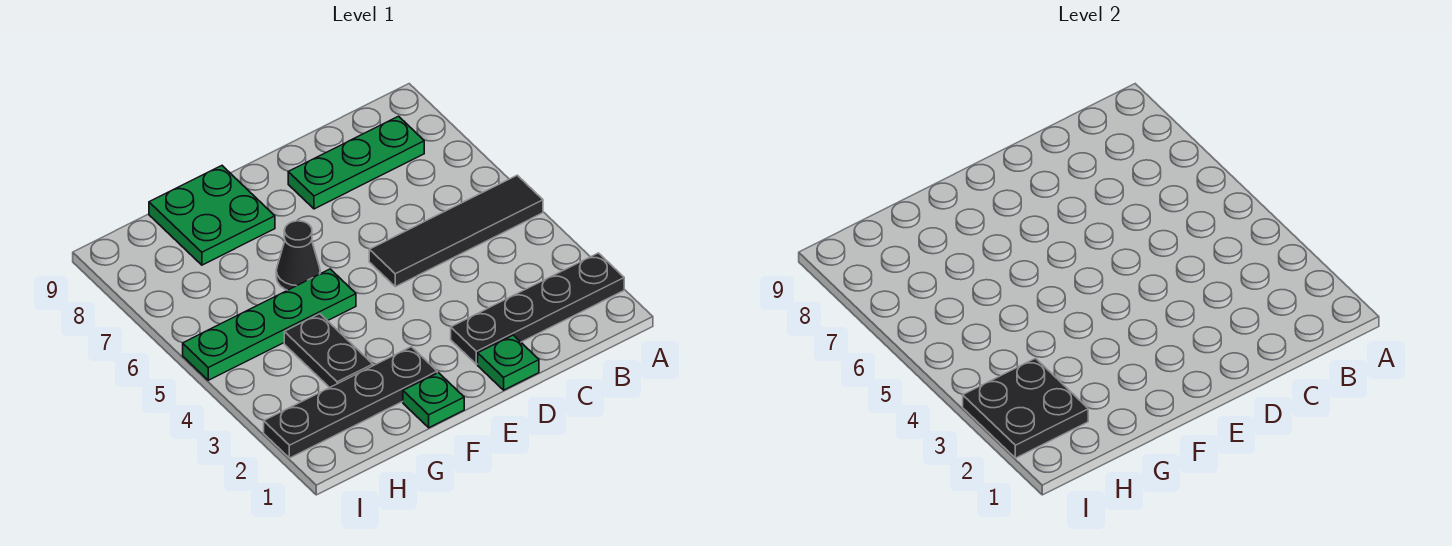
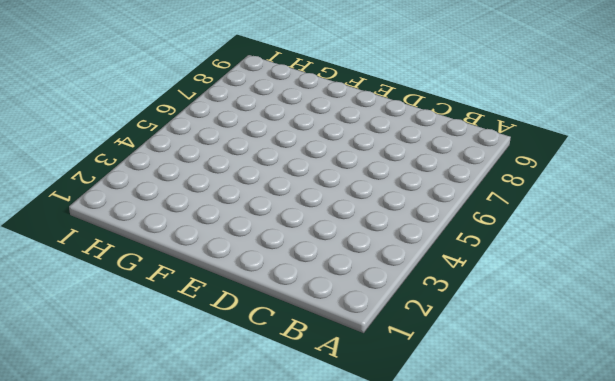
none -> black 1x4 plate [451,253,624,364]
none -> black 1x4 tile [369,175,543,287]

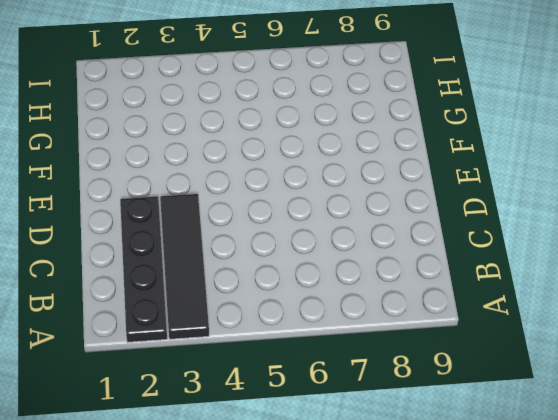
black 1x4 tile [160,194,209,339] -> black 1x4 tile moved to [369,175,543,287]
none -> green 1x3 plate [288,116,424,209]
none -> green 1x1 plate [478,335,539,390]

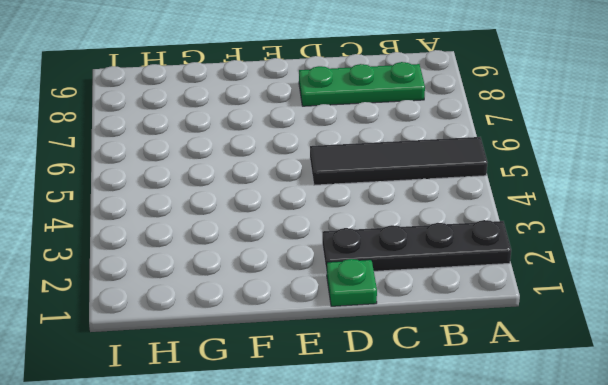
none -> green 1x1 plate [403,373,464,428]
none -> black 1x4 plate [264,347,437,458]

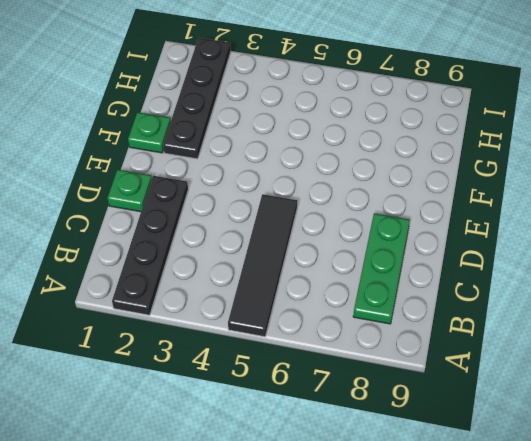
none -> green 1x4 plate [183,269,356,380]
none -> black 1x1 cone [276,221,320,290]

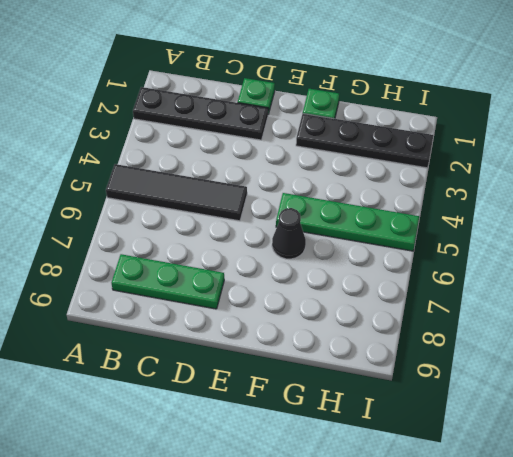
none -> green 2x2 plate [149,166,275,265]
none -> black 1x2 plate [284,314,373,388]

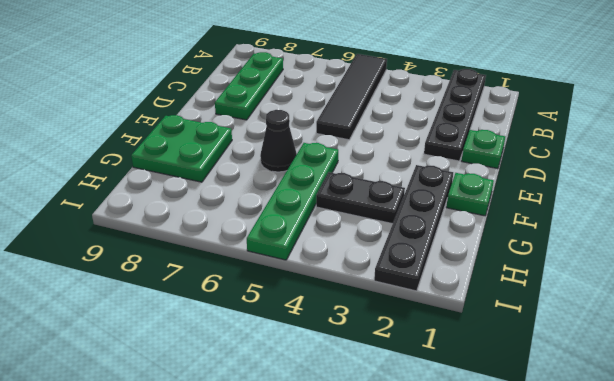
none -> black 2x2 plate [963,358,1088,458]

